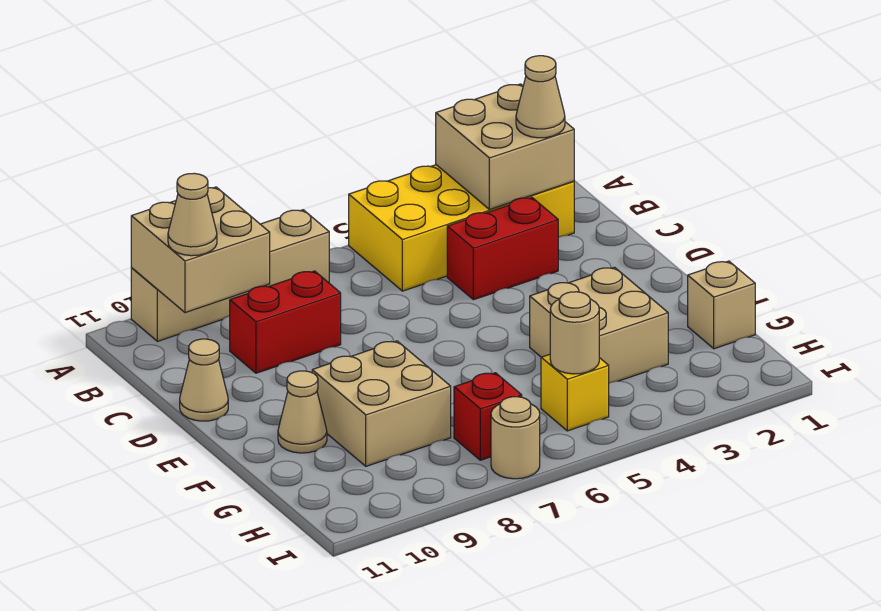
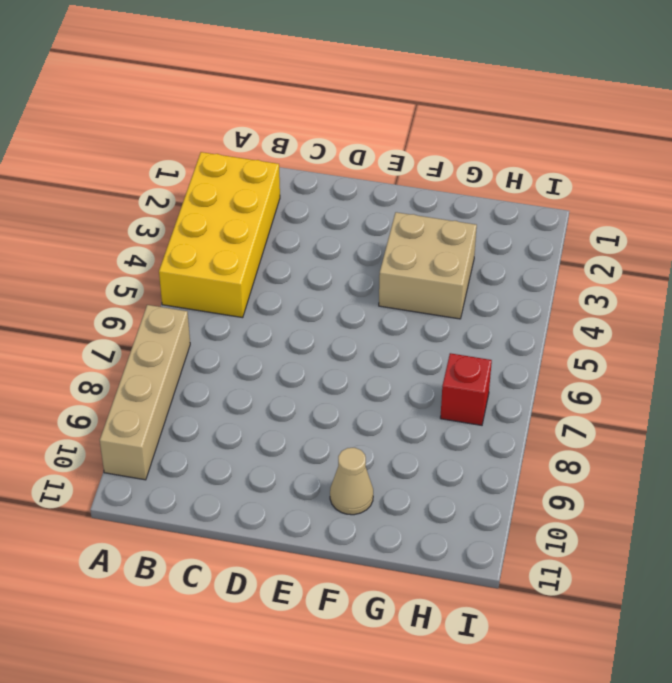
none -> red 1x2 brick [447,198,558,300]
none -> red 1x2 brick [230,271,341,373]
none -> tan 1x1 cone [180,339,228,421]

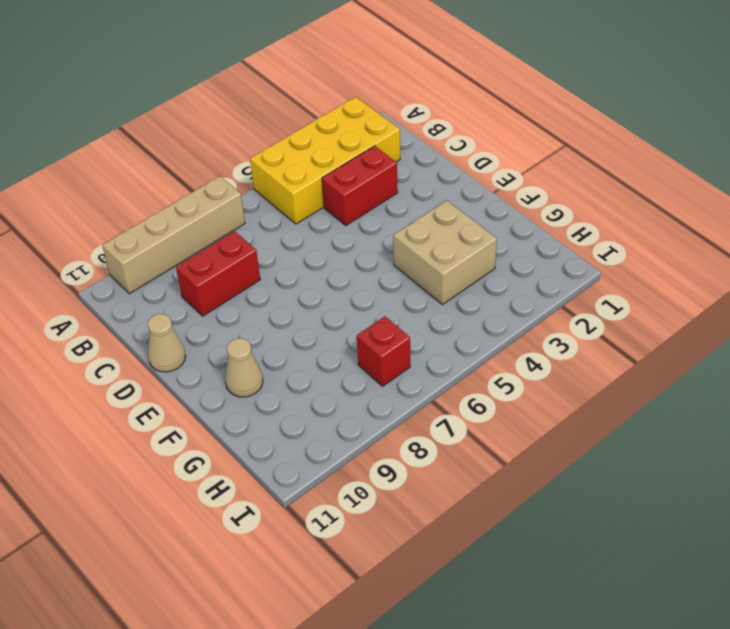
none -> tan 2x2 brick [312,341,451,466]
none -> tan 1x1 brick [688,261,755,349]
none -> yellow 1x1 brick [541,354,609,431]

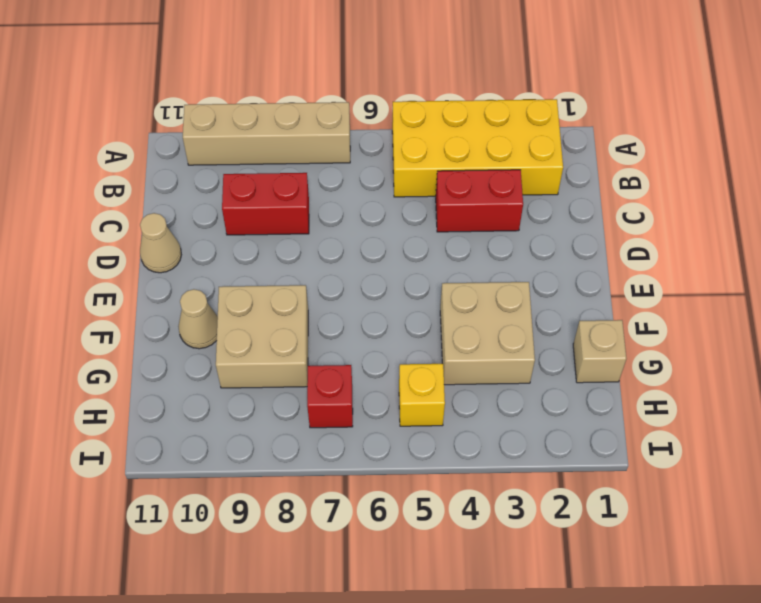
none -> tan 1x1 round brick [491,397,540,479]
none -> tan 2x2 brick [436,84,574,210]
none -> tan 2x2 brick [131,187,270,313]

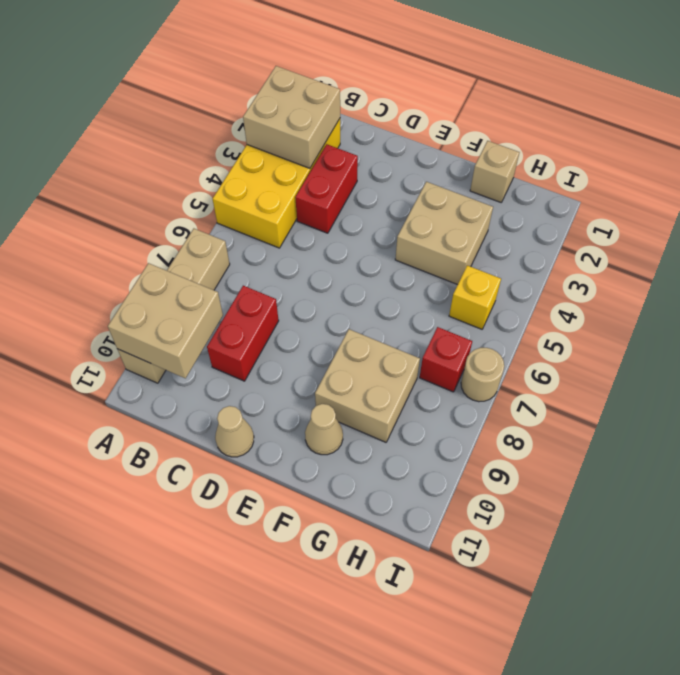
none -> tan 1x1 round brick [550,292,599,374]
none -> tan 1x1 cone [516,56,565,138]
none -> tan 1x1 cone [168,173,217,256]

